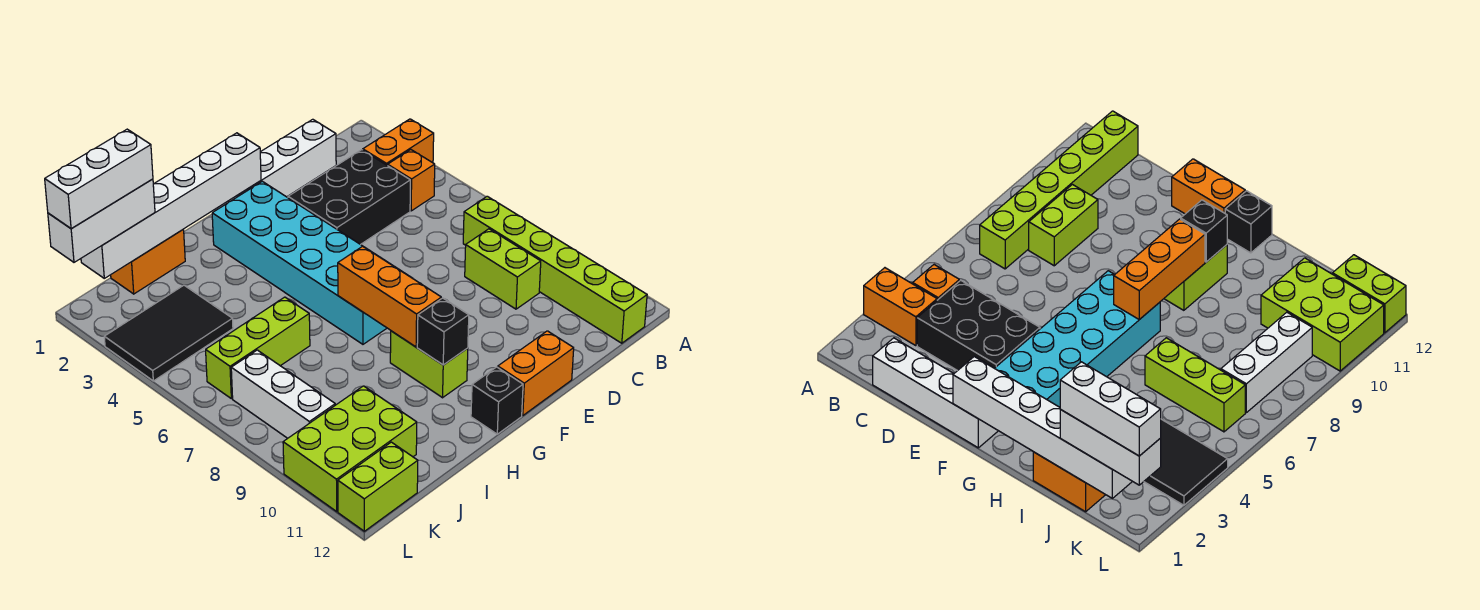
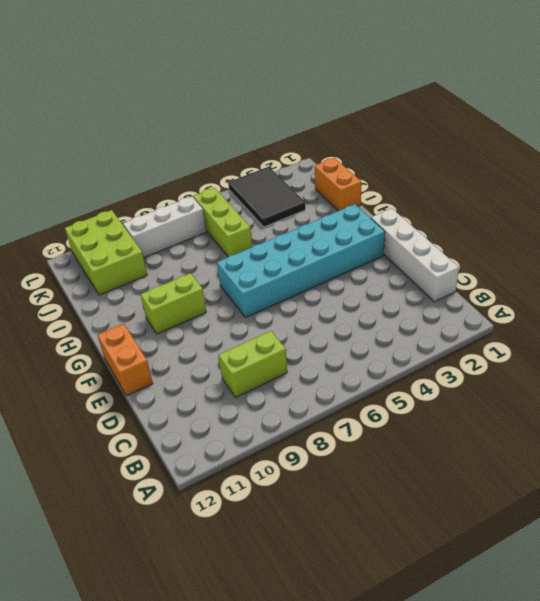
none -> orange 1x2 brick [363,119,434,166]
none -> orange 1x1 brick [388,150,435,211]
none -> lime 1x6 brick [463,196,647,343]

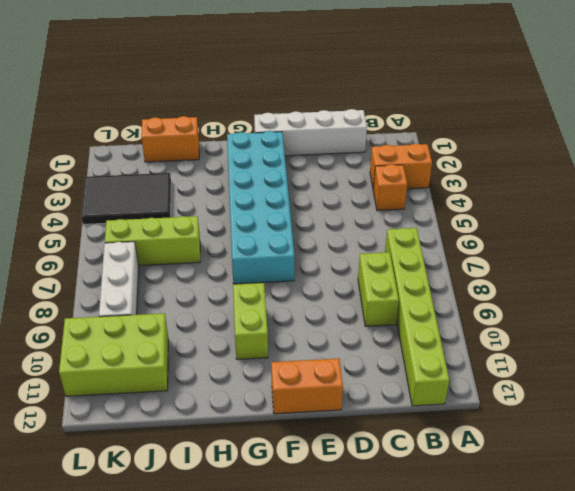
none -> black 2x3 brick [288,150,410,245]
none -> black 1x1 brick [471,367,523,434]
none -> lime 1x2 brick [338,442,418,531]

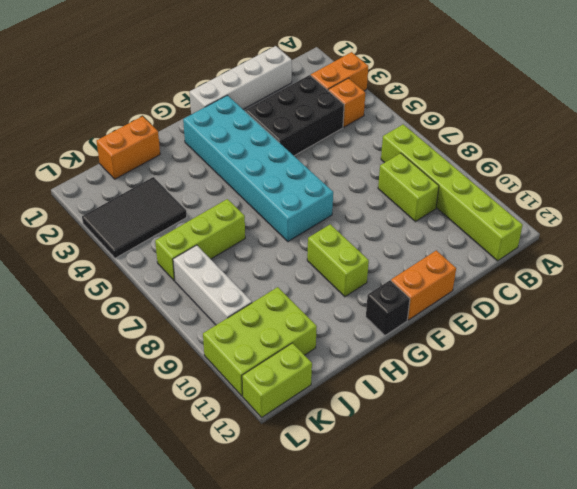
none -> white 1x6 brick [81,133,261,278]
none -> orange 1x3 brick [338,246,442,347]
none -> black 1x1 brick [417,298,469,365]

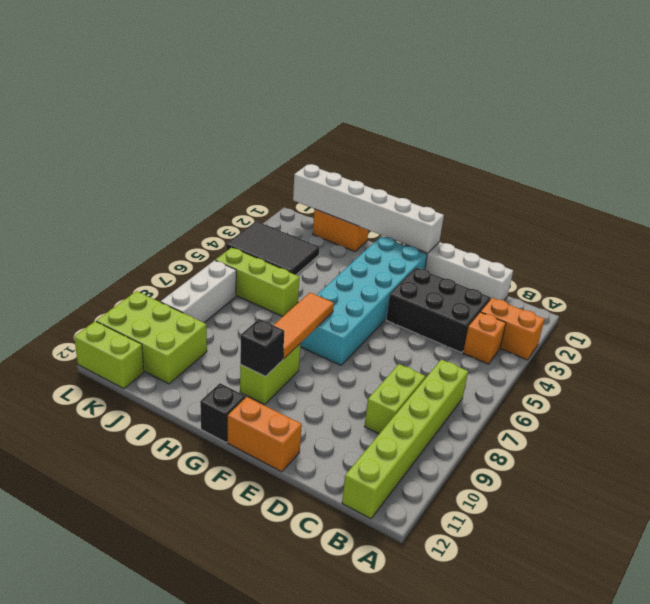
orange 1x3 tile [274,293,334,359] -> orange 1x3 brick [338,246,442,347]
none -> white 1x3 brick [48,179,155,262]
none -> white 1x3 brick [45,129,153,229]

